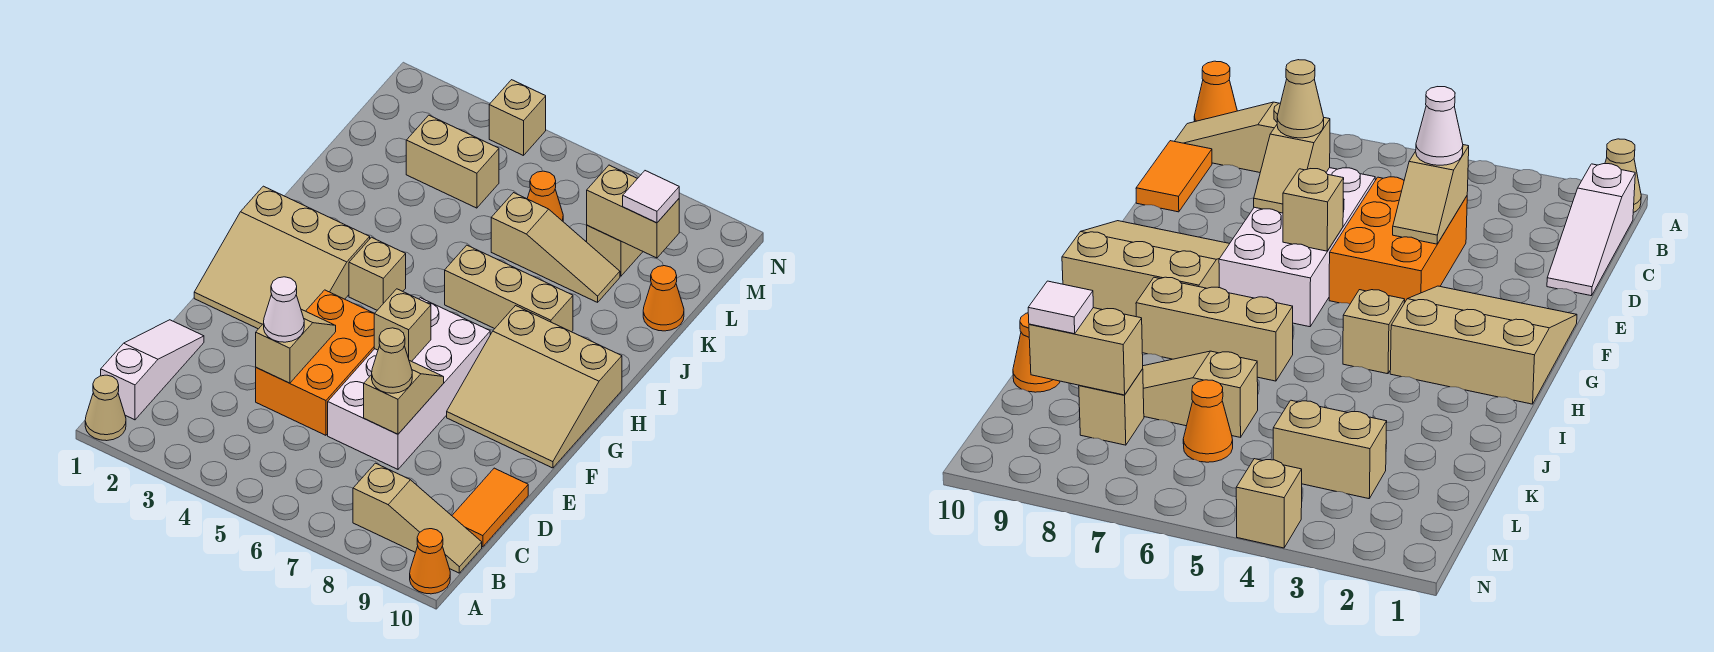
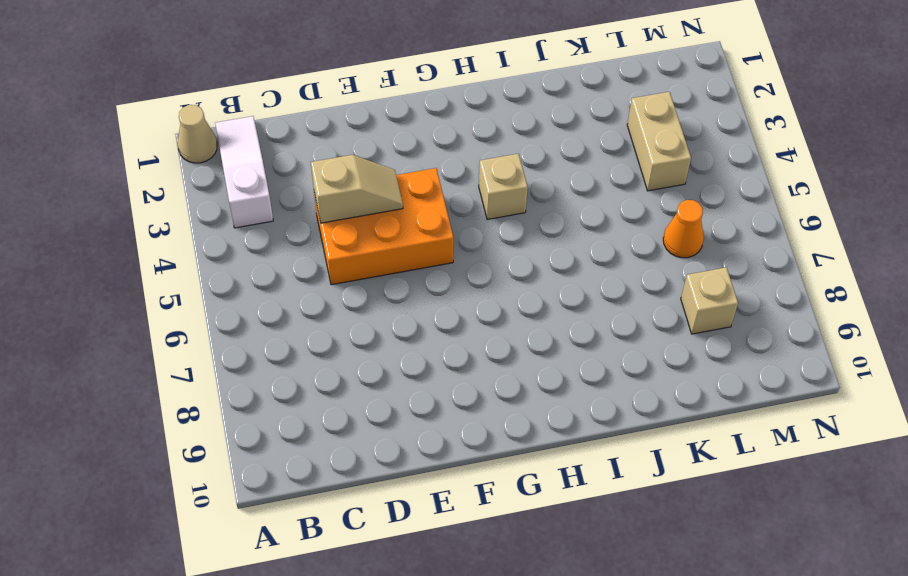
white 1x3 slope [215,116,273,228] -> white 1x3 slope turned to [101,320,204,420]
none -> orange 1x1 cone [410,529,450,594]
none -> tan 1x3 slope [353,463,482,573]
none -> orange 1x2 tile [452,468,528,547]

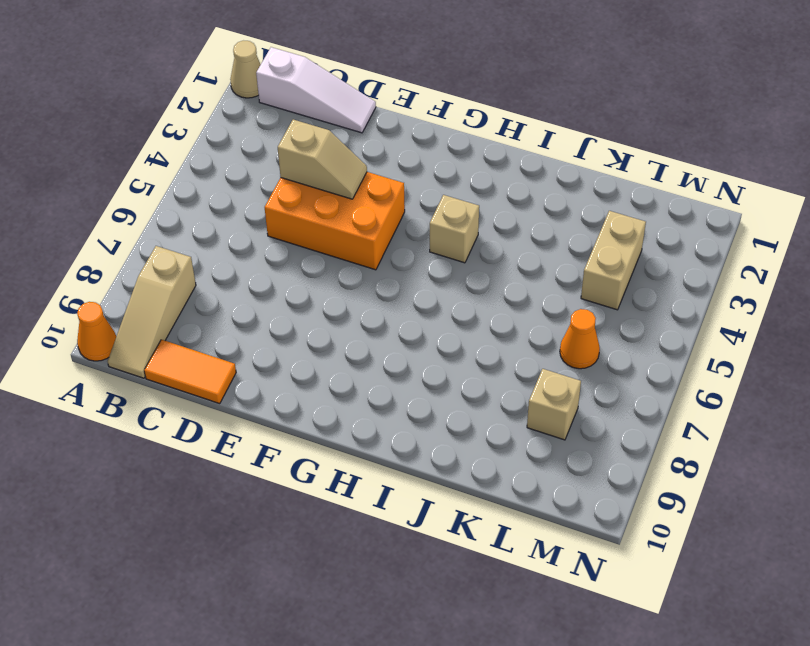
none -> white 2x4 brick [328,298,490,469]
none -> tan 3x3 slope [194,186,370,329]
none -> tan 3x3 slope [447,306,622,468]

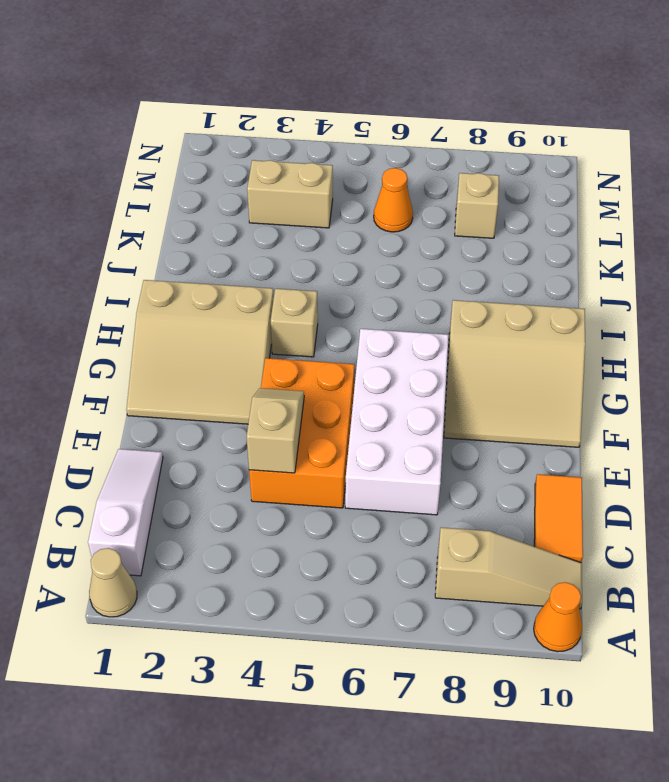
none -> tan 1x3 brick [445,245,573,332]
none -> tan 1x3 slope [491,193,620,302]
none -> orange 1x1 cone [643,266,684,331]

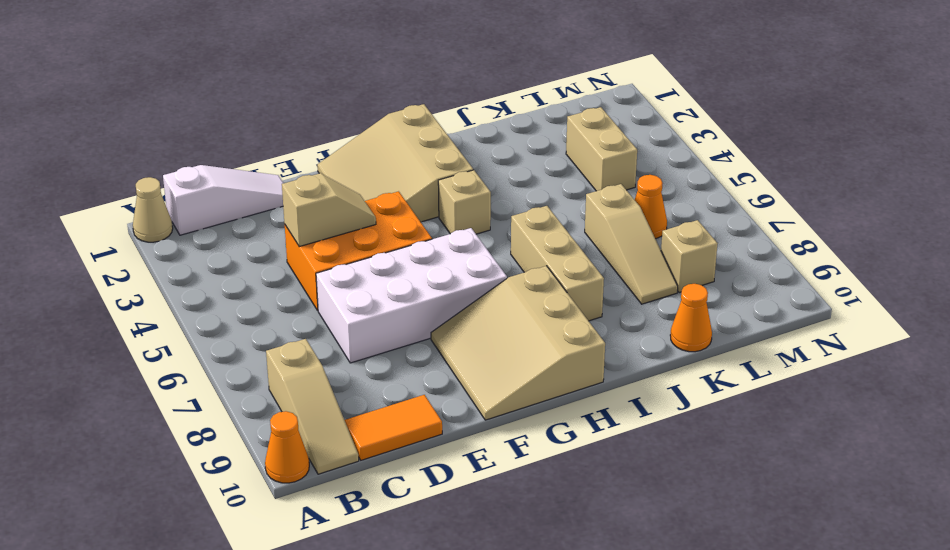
none -> tan 1x1 brick [489,80,546,156]
none -> tan 1x2 slope [364,360,444,434]
none -> tan 1x1 brick [374,289,431,361]

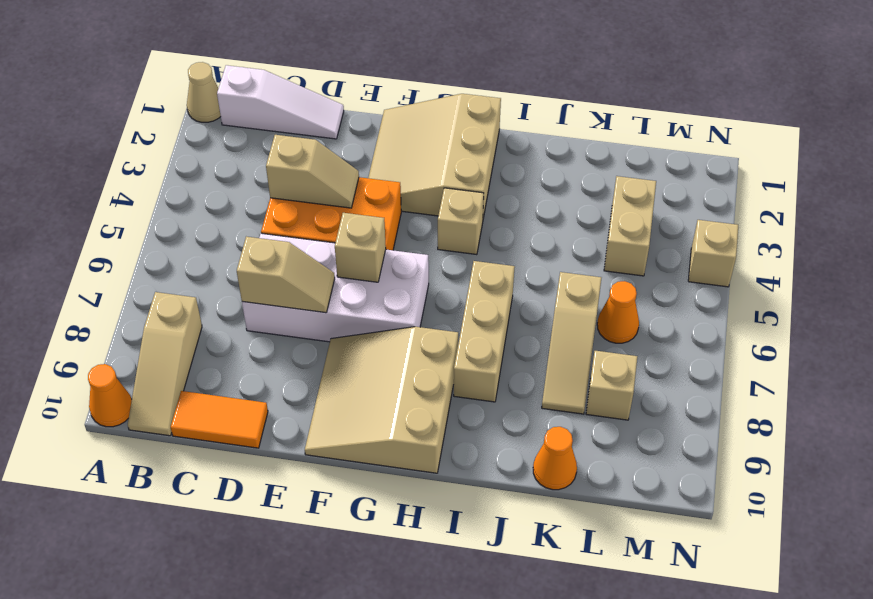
none -> tan 1x2 brick [587,165,679,258]
none -> white 1x1 cone [264,277,304,342]
none -> tan 1x1 cone [372,328,412,393]

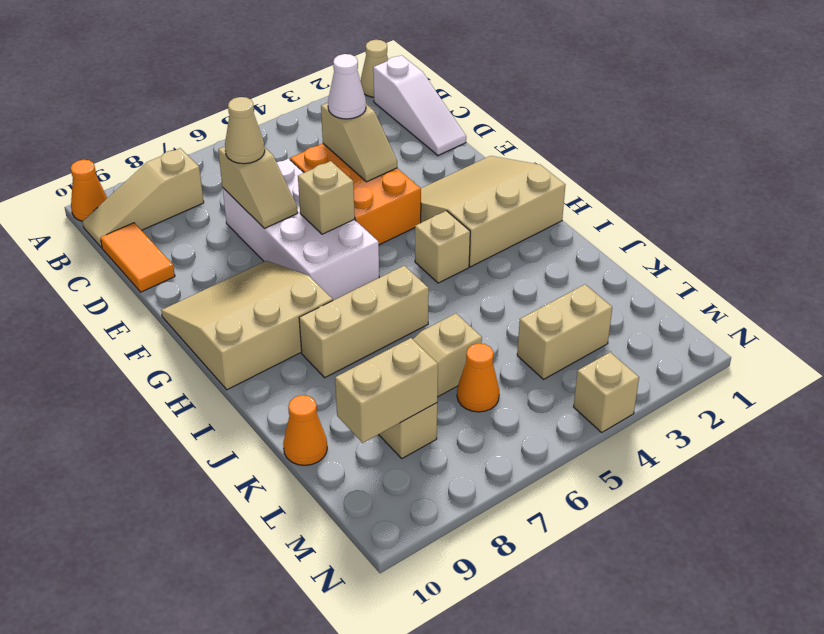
none -> white 1x1 tile [623,171,679,223]

